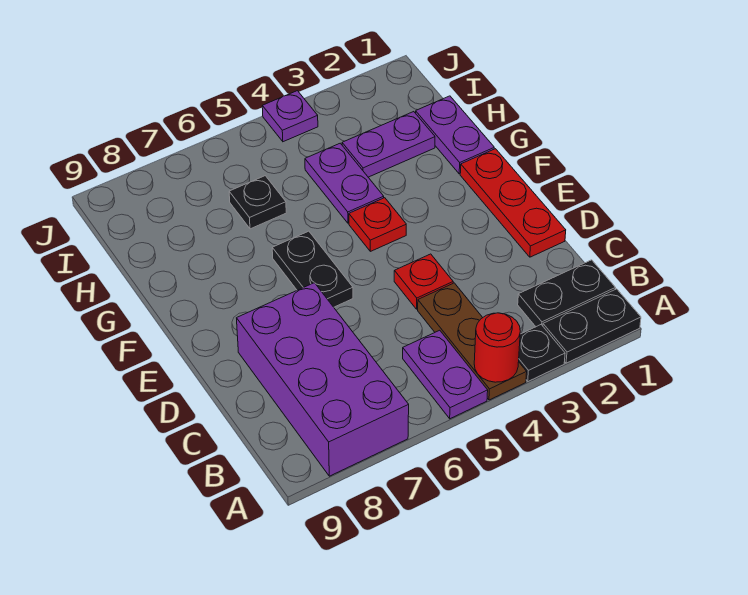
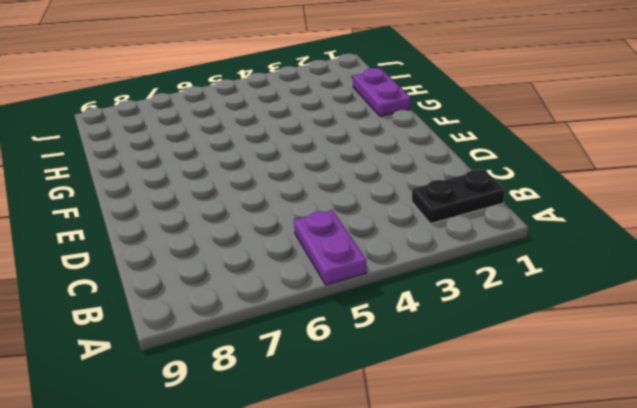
none -> black 1x2 plate [543,289,641,363]
none -> black 1x1 plate [519,325,565,381]
none -> brown 1x3 plate [418,283,527,400]

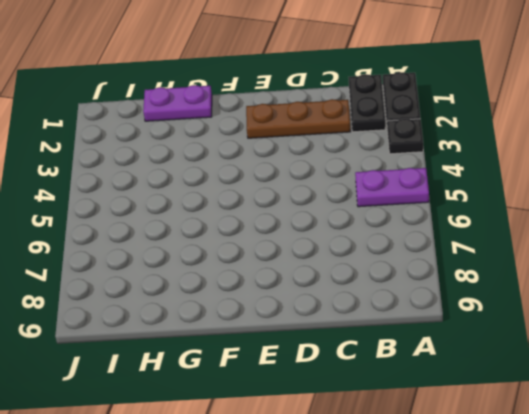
brown 1x3 plate [246,99,351,138] -> brown 1x3 plate moved to [418,283,527,400]
none -> purple 2x4 brick [237,283,409,476]
none -> red 1x3 plate [460,149,566,257]
none -> red 1x1 plate [394,254,453,309]

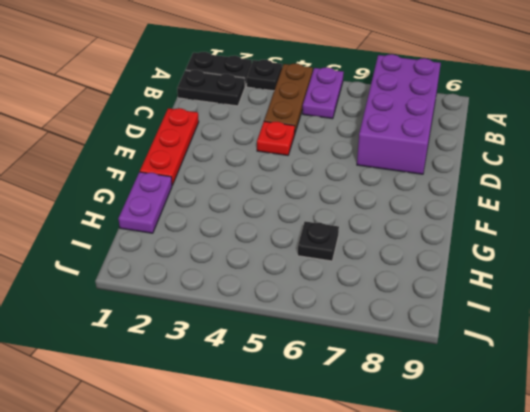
none -> black 1x2 plate [272,231,353,307]
none -> red 1x1 plate [349,198,406,251]
none -> purple 1x2 plate [305,143,384,223]

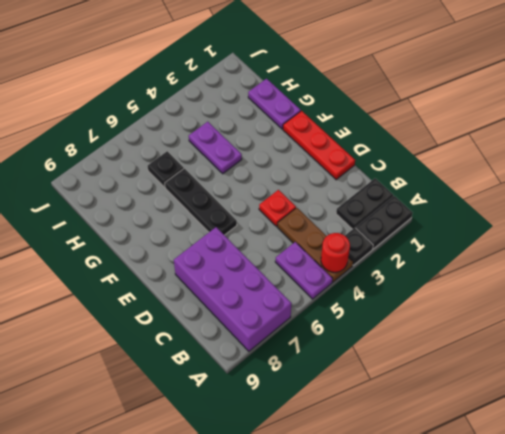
black 1x3 plate [165,168,237,235] -> black 1x2 plate [272,231,353,307]
none -> red 1x1 plate [349,198,406,251]
none -> purple 1x2 plate [342,112,435,177]
none -> purple 1x1 plate [262,91,318,142]

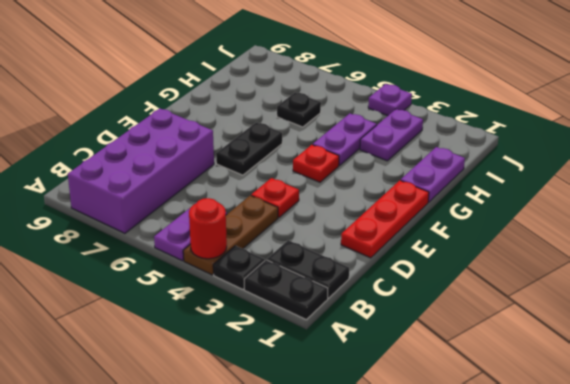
purple 1x2 plate [360,109,423,161] -> purple 1x2 plate turned to [342,112,435,177]

